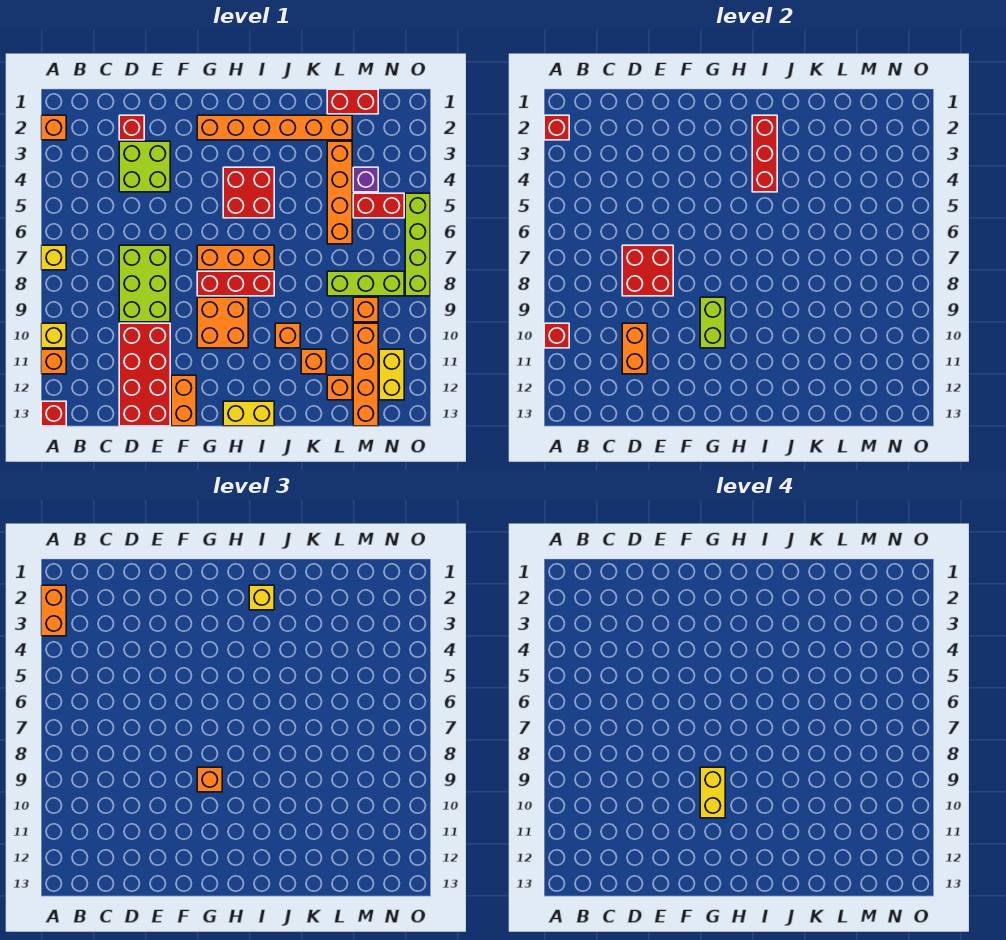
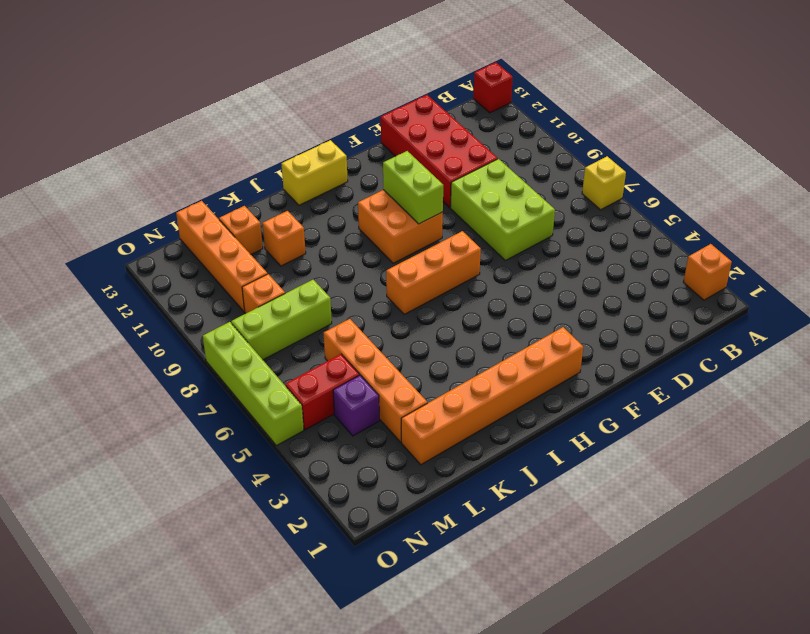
none -> yellow 1x1 brick [41,323,66,348]
none -> orange 1x1 brick [41,349,66,374]
none -> red 1x1 brick [119,115,144,140]
none -> lime 2x2 brick [119,141,170,192]

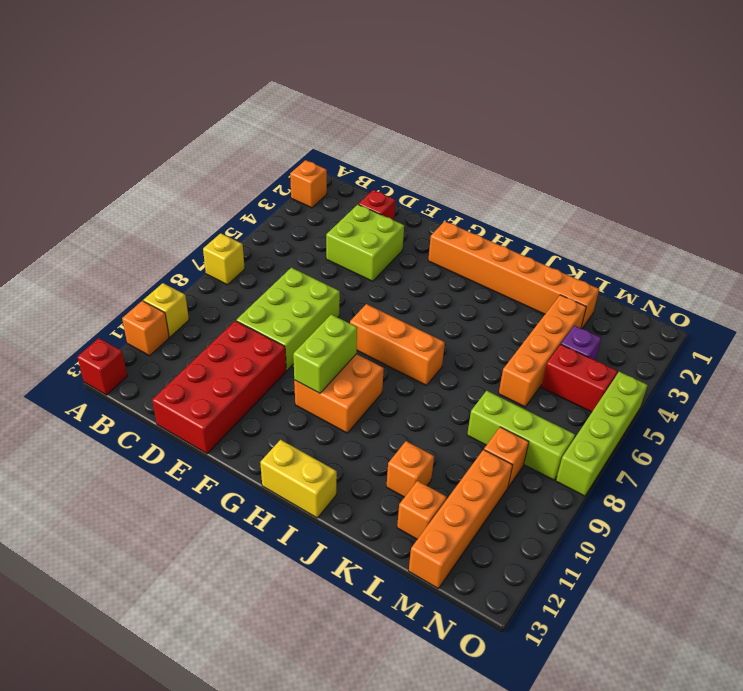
none -> orange 1x2 brick [171,375,196,426]
none -> red 1x3 brick [197,271,274,296]
none -> red 2x2 brick [223,167,274,218]
none -> orange 1x1 brick [275,323,300,348]

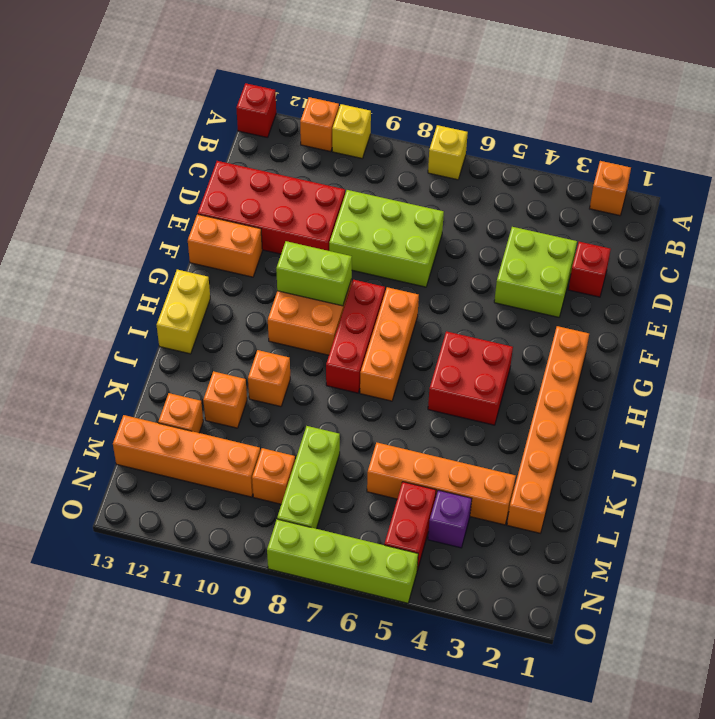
none -> red 1x2 brick [327,89,378,114]
none -> yellow 1x2 brick [379,349,404,400]
none -> red 1x1 brick [544,115,569,140]
none -> red 1x1 brick [544,323,569,348]

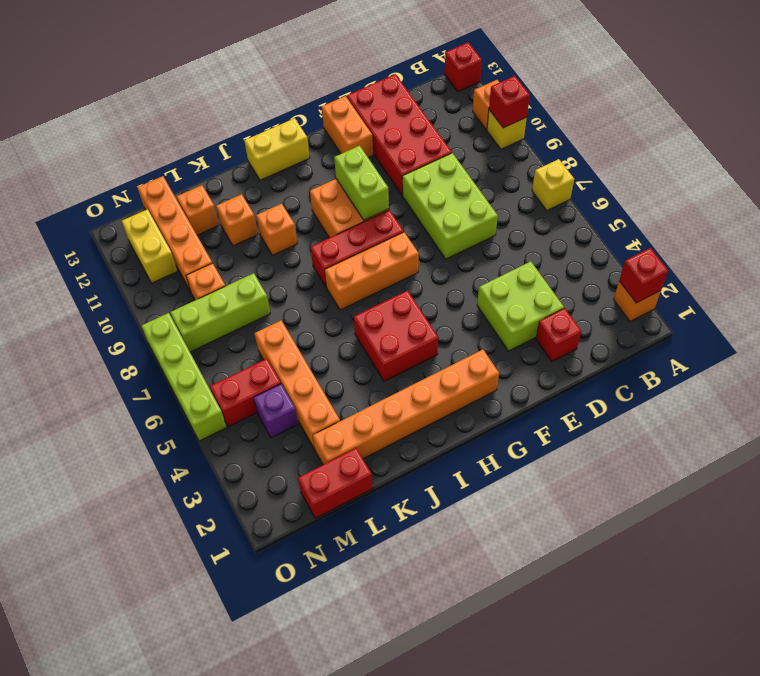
none -> red 2x2 brick [622,245,673,296]
none -> orange 1x2 brick [622,323,647,374]
none -> red 1x3 brick [752,115,777,192]
none -> orange 1x2 brick [41,585,66,636]

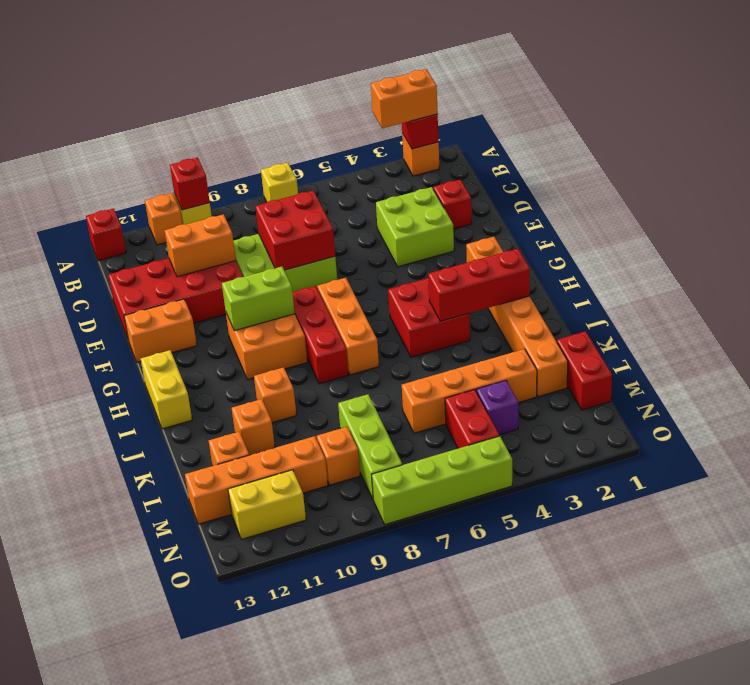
none -> orange 1x1 brick [197,767,222,792]
none -> yellow 1x1 brick [249,585,274,610]
none -> yellow 1x2 brick [700,767,725,818]

